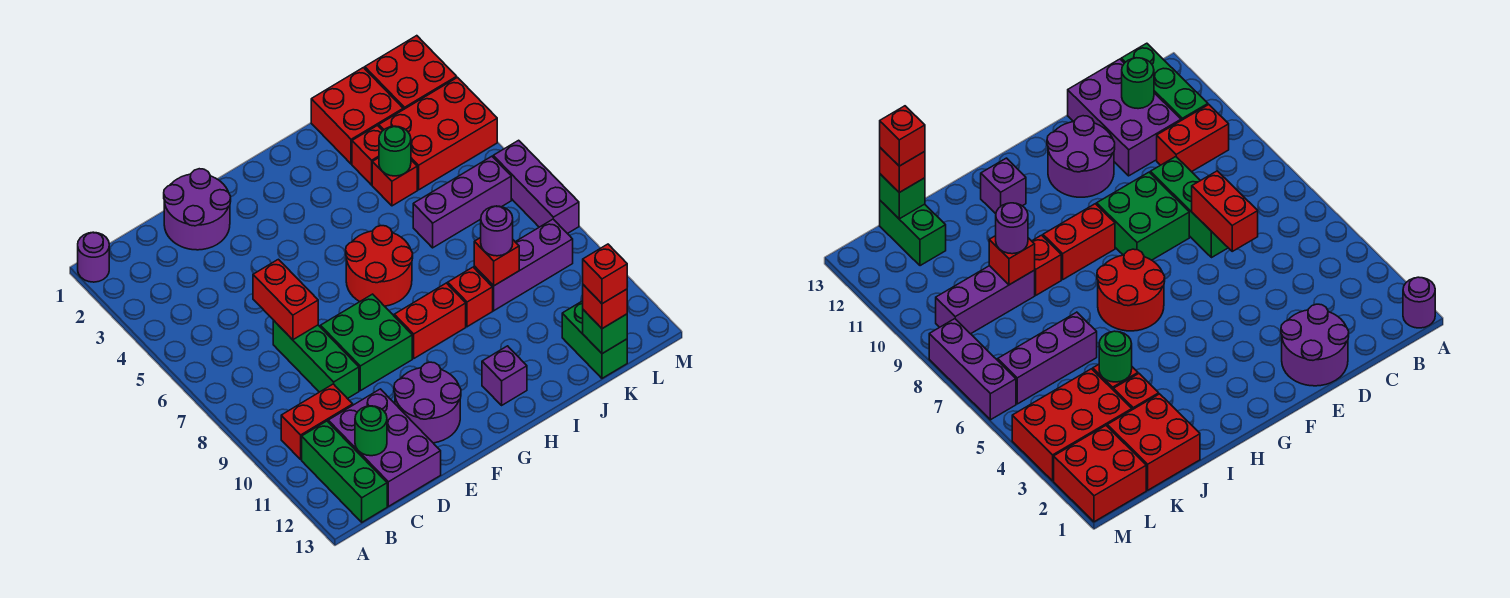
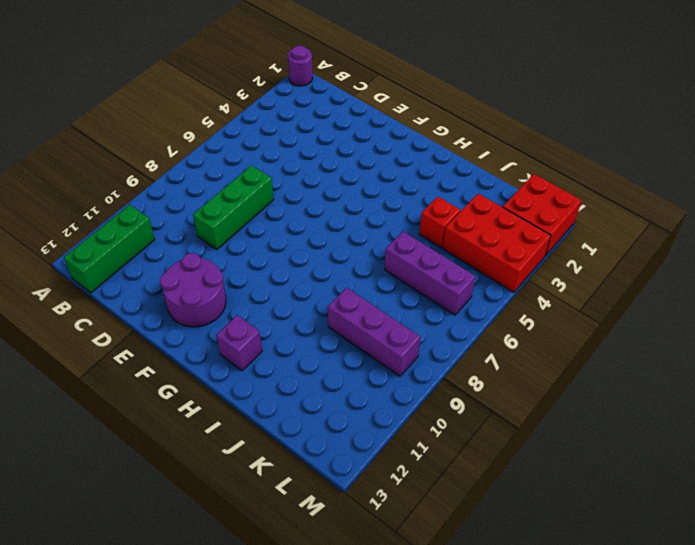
none -> red 1x2 brick [281,384,353,459]
none -> purple 2x3 brick [328,389,441,506]
none -> purple 2x2 round brick [164,169,231,250]

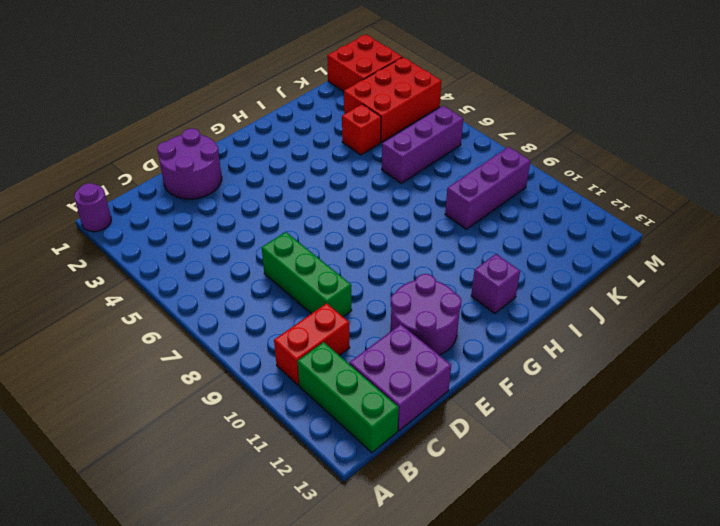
purple 2x2 brick [349,324,451,431] -> purple 2x3 brick [328,389,441,506]
none -> green 2x2 brick [321,294,412,391]
none -> red 2x2 round brick [346,226,413,306]
none -> red 1x2 brick [394,283,466,358]

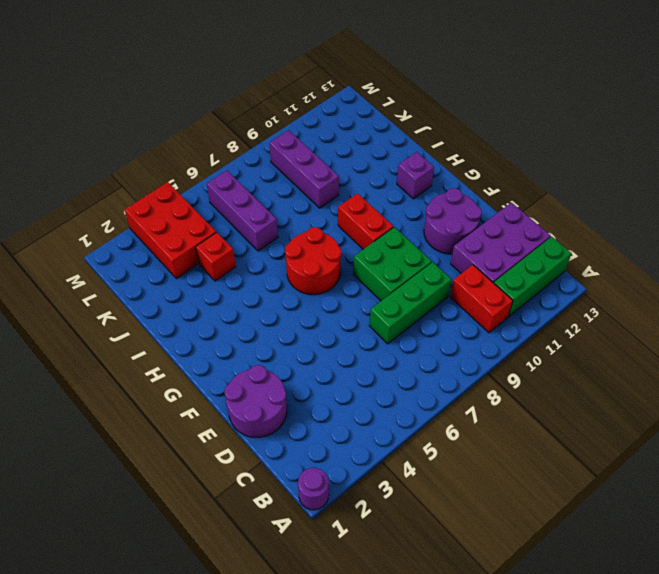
none -> red 1x1 brick [448,267,493,327]
none -> red 2x2 brick [311,68,403,164]
none -> red 1x1 brick [352,126,383,185]

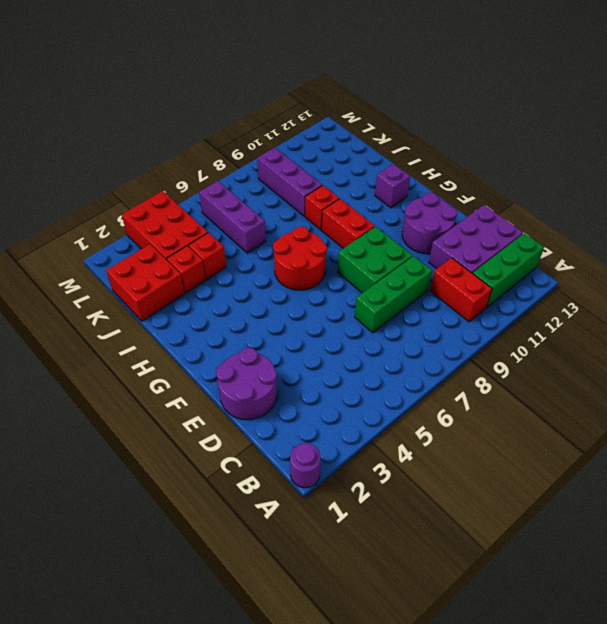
none -> green 1x2 brick [562,301,627,378]
none -> red 2x2 brick [365,36,457,110]
none -> purple 1x3 brick [493,140,579,234]

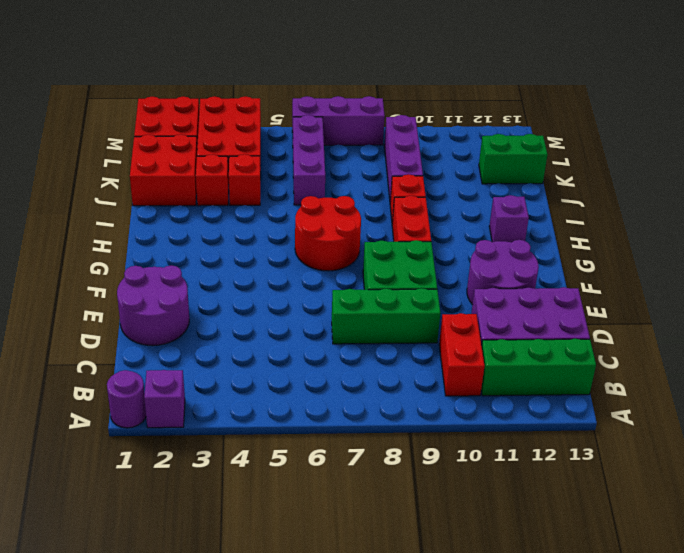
purple 1x1 brick [144,370,185,428] -> none
none -> green 1x1 round brick [355,406,387,456]
none -> red 1x2 brick [253,259,318,340]
none -> green 1x1 round brick [379,126,411,176]

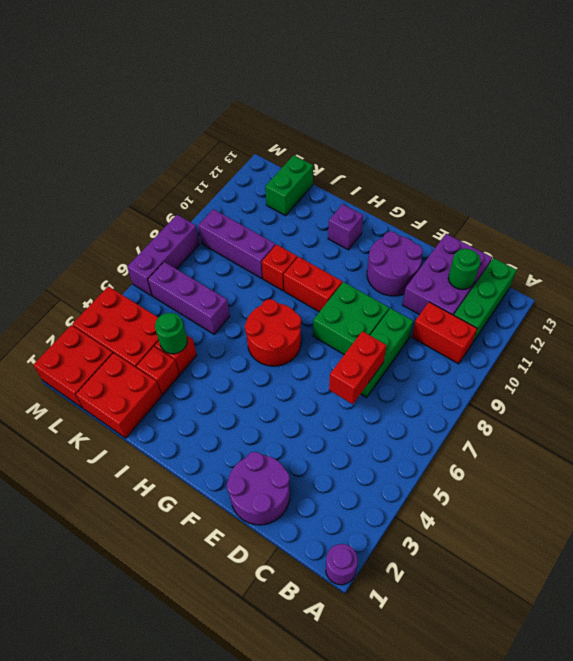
none -> red 1x1 brick [474,238,519,286]
none -> green 1x1 brick [583,310,627,354]
none -> purple 1x1 round brick [481,206,513,256]

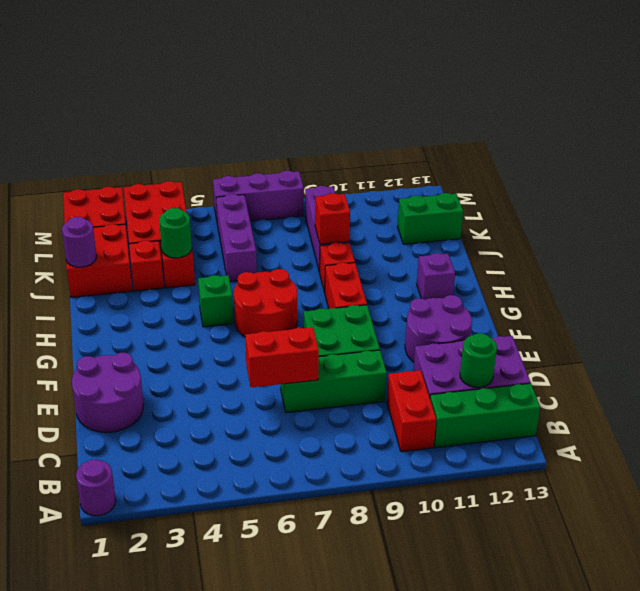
green 1x1 brick [198,275,233,327] -> green 1x1 brick moved to [583,310,627,354]
purple 1x1 round brick [62,217,97,267] -> purple 1x1 round brick moved to [481,206,513,256]
none -> red 1x1 brick [583,285,627,329]
none -> red 1x1 brick [583,244,627,304]

